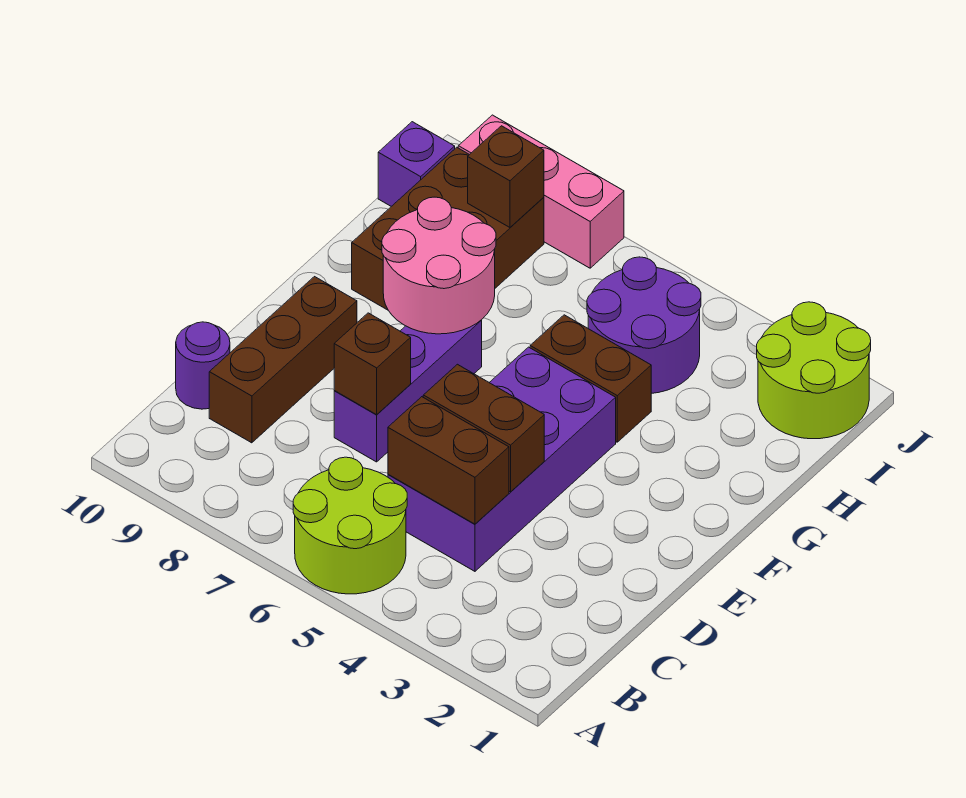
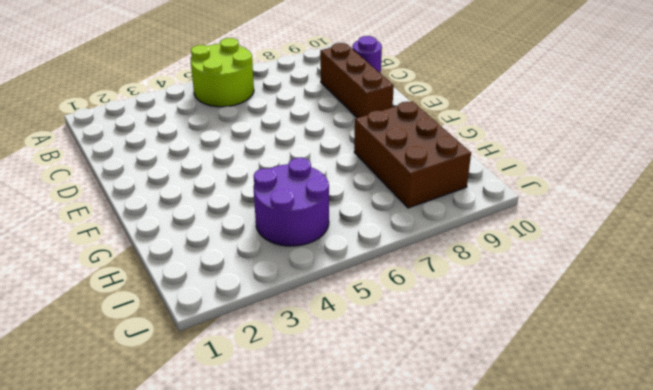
none -> purple 2x4 brick [388,347,616,571]
none -> purple 1x3 brick [334,320,482,462]
none -> brown 1x2 brick [530,315,651,442]

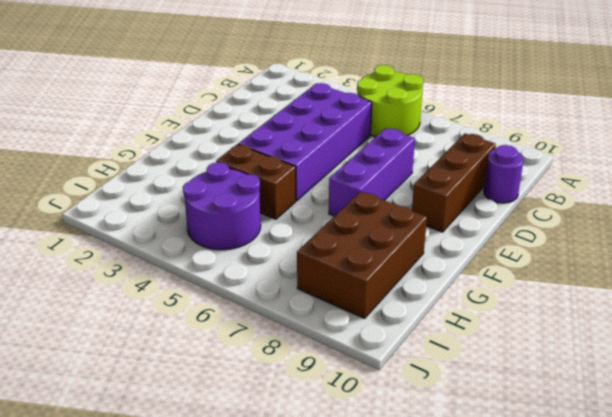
none -> lime 2x2 round brick [757,302,871,439]
none -> purple 1x1 brick [378,122,455,206]
none -> pink 1x3 brick [458,115,624,268]

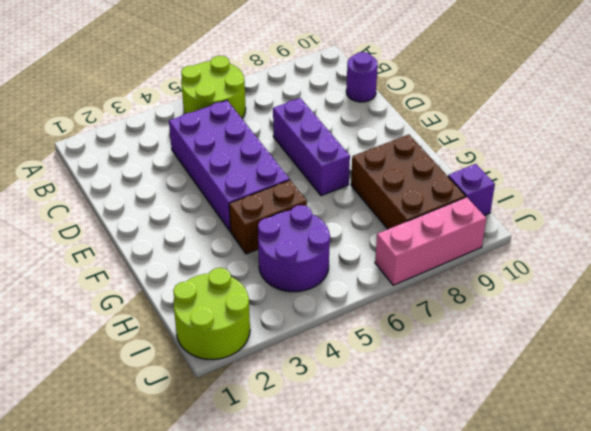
none -> brown 1x3 brick [209,277,357,443]
none -> brown 1x2 brick [388,397,509,524]
none -> brown 1x2 brick [423,364,544,492]

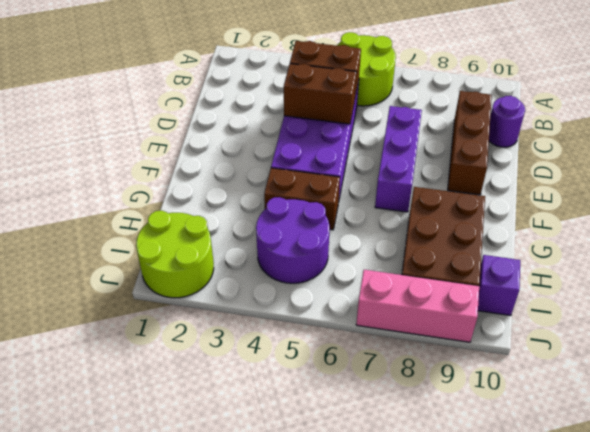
none -> brown 1x1 brick [334,313,411,415]
none -> pink 2x2 round brick [382,197,496,334]
none -> brown 1x1 brick [468,126,544,227]

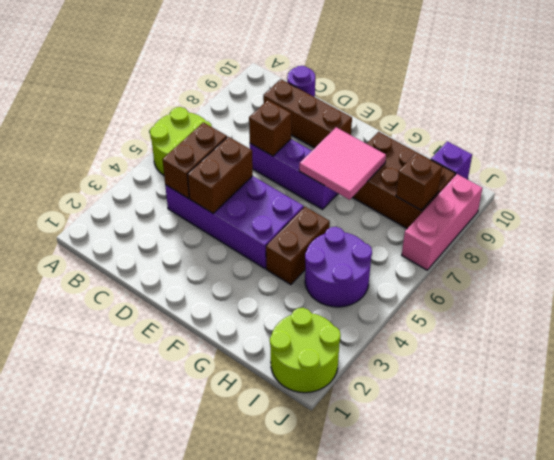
pink 2x2 tile [299,127,386,200] -> pink 2x2 round brick [382,197,496,334]

